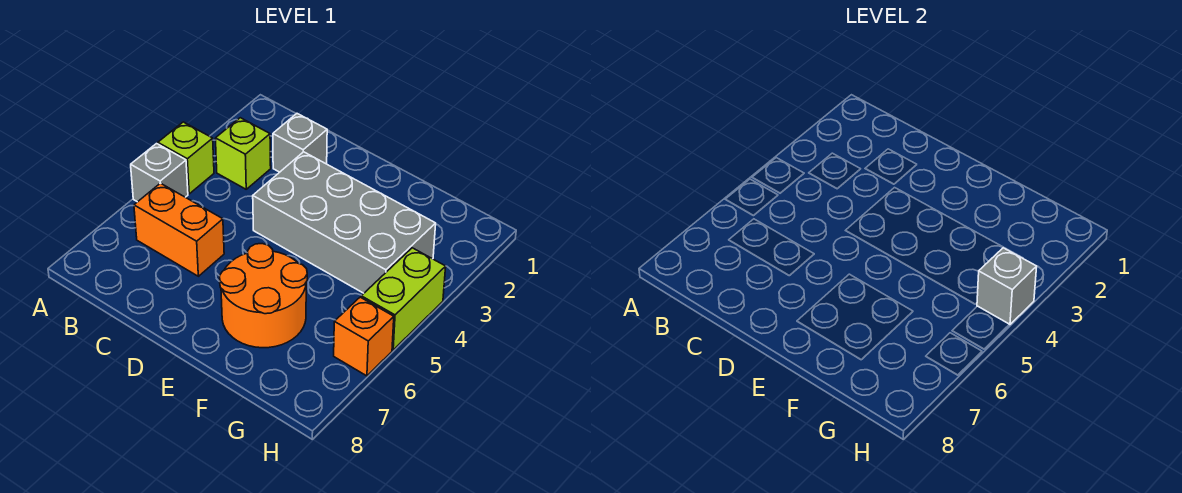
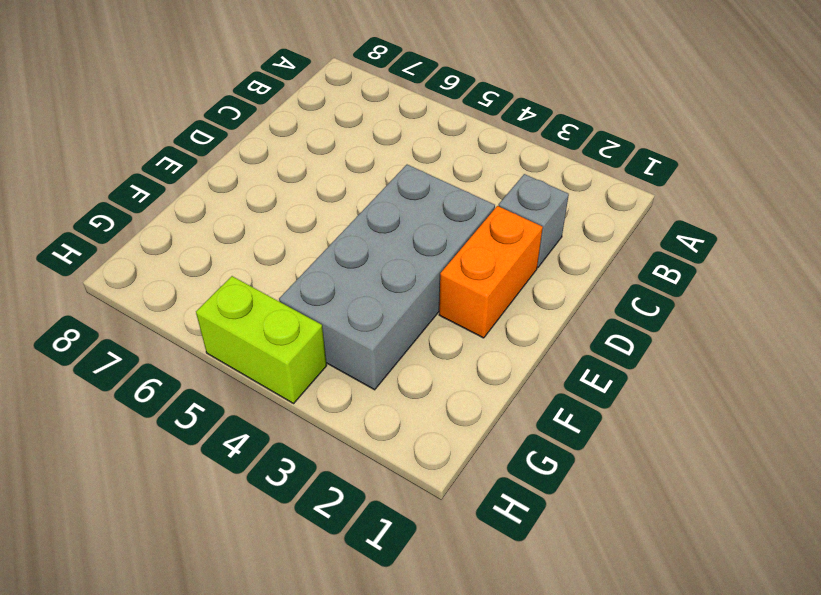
orange 1x2 brick [439,206,543,338] -> orange 1x2 brick moved to [134,183,224,276]
none -> lime 1x1 brick [158,122,214,194]
none -> grey 1x1 brick [131,144,188,202]

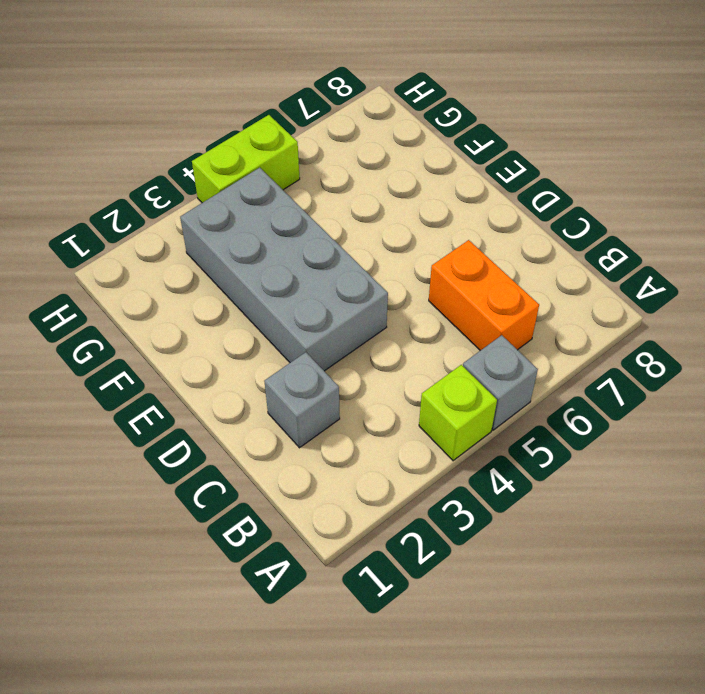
none -> lime 1x1 brick [215,118,271,189]
none -> orange 2x2 round brick [219,244,307,348]

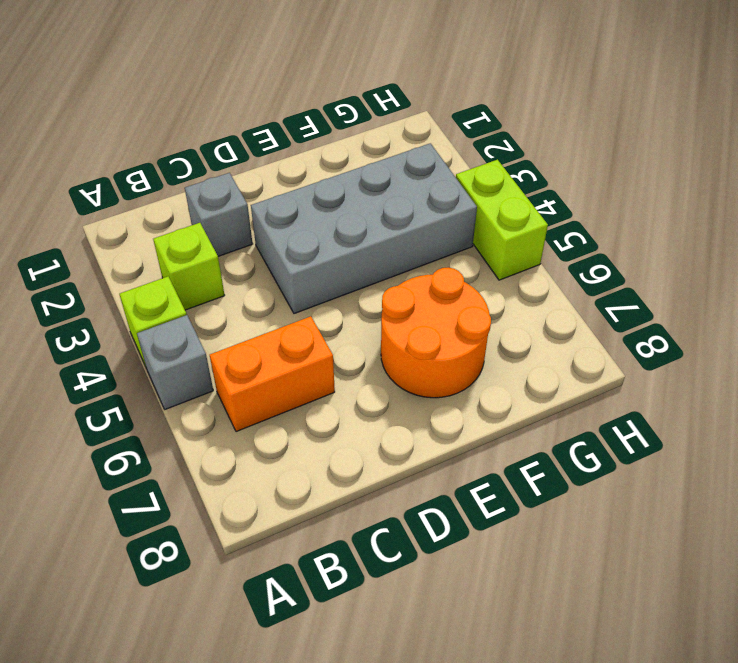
none -> orange 1x1 brick [334,297,394,376]
none -> grey 1x1 brick [977,248,1037,325]

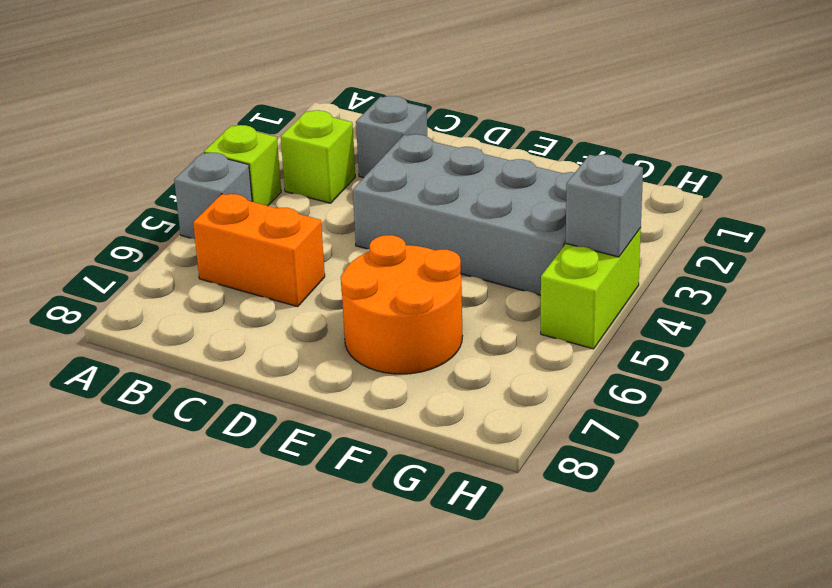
none -> orange 1x1 brick [334,297,394,376]

